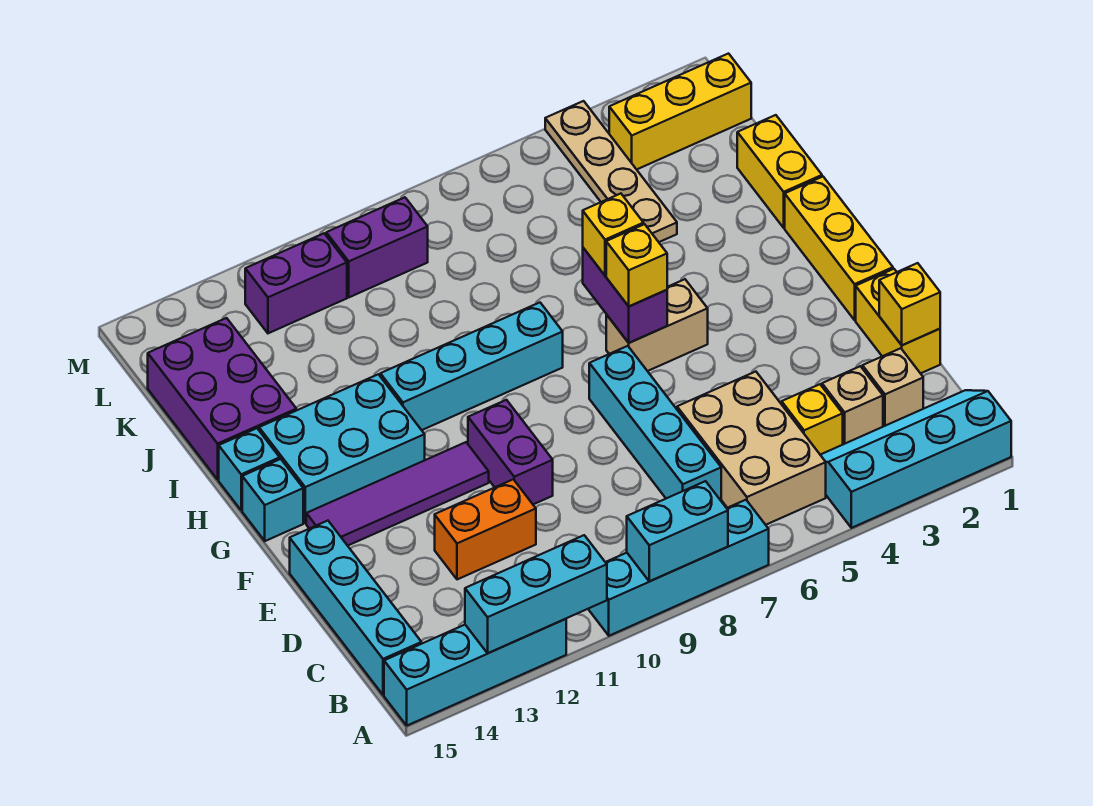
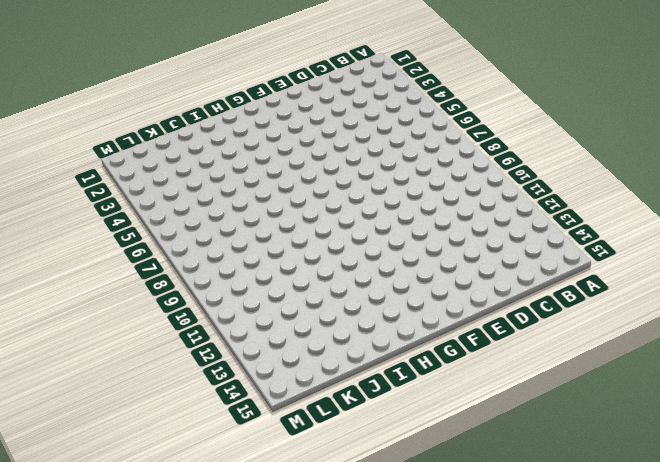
none -> cyan 2x4 slope [821,390,1011,528]
none -> cyan 1x4 brick [588,500,769,636]
none -> cyan 1x4 brick [384,619,566,726]
none -> tan 2x3 brick [677,372,826,525]

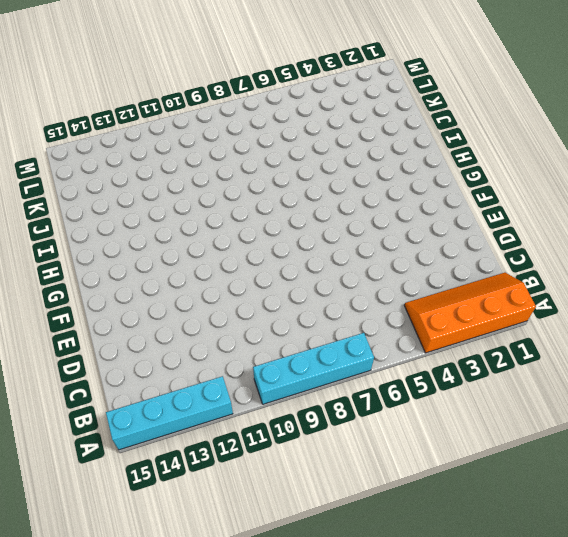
orange 2x4 slope [404,273,536,353] -> cyan 2x4 slope [821,390,1011,528]
none -> tan 2x3 brick [677,372,826,525]
none -> cyan 1x4 brick [290,521,421,695]
none -> tan 1x1 brick [862,348,923,427]
none -> tan 1x1 brick [822,366,883,444]

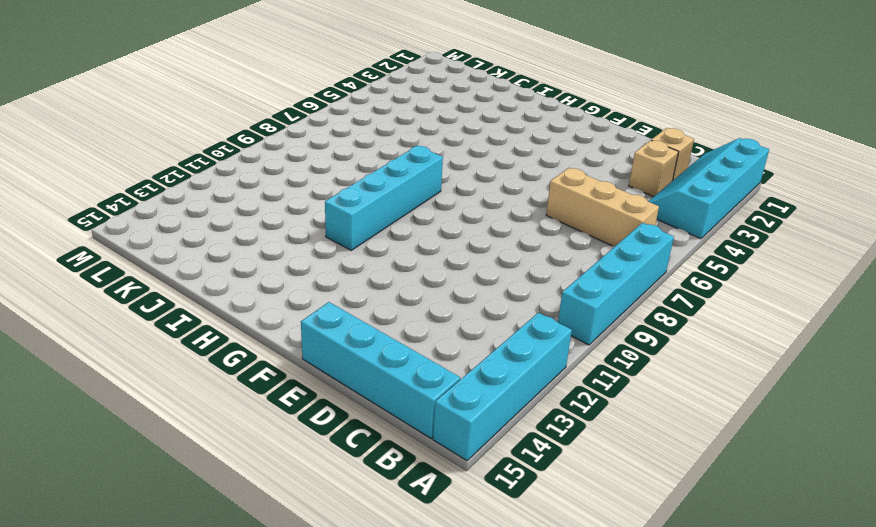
tan 1x3 brick [546,168,659,247] -> tan 2x3 brick [677,372,826,525]
none -> yellow 1x1 brick [782,384,843,455]
none -> cyan 1x4 brick [589,346,721,500]
none -> yellow 1x2 brick [856,269,940,373]
none -> orange 1x2 brick [435,479,536,579]

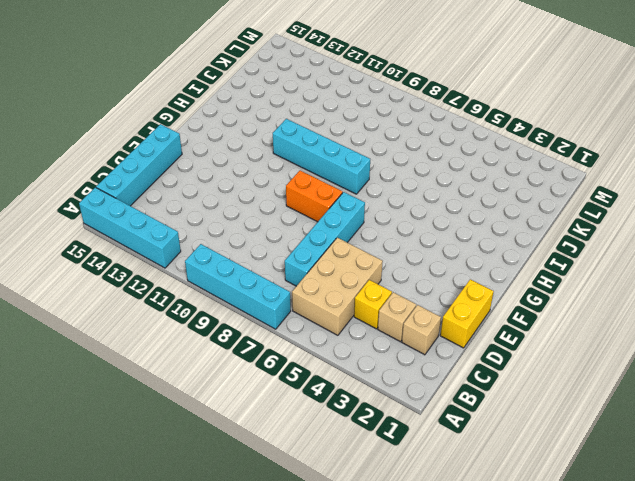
orange 1x2 brick [286,171,343,222] -> orange 1x2 brick moved to [435,479,536,579]
none -> cyan 2x4 slope [821,390,1011,528]
none -> purple 1x2 brick [468,400,553,504]
none -> yellow 1x3 brick [785,177,893,320]
none -> purple 1x4 tile [306,442,489,546]

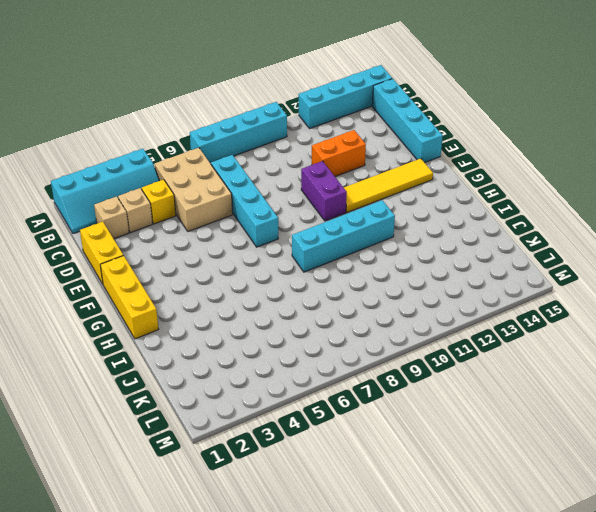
yellow 1x4 tile [344,158,433,212] -> purple 1x4 tile [306,442,489,546]
none -> tan 1x2 brick [606,279,708,371]
none -> cyan 2x3 brick [259,374,425,523]
none -> cyan 1x1 brick [242,459,303,541]
none -> cyan 1x1 brick [219,428,280,510]

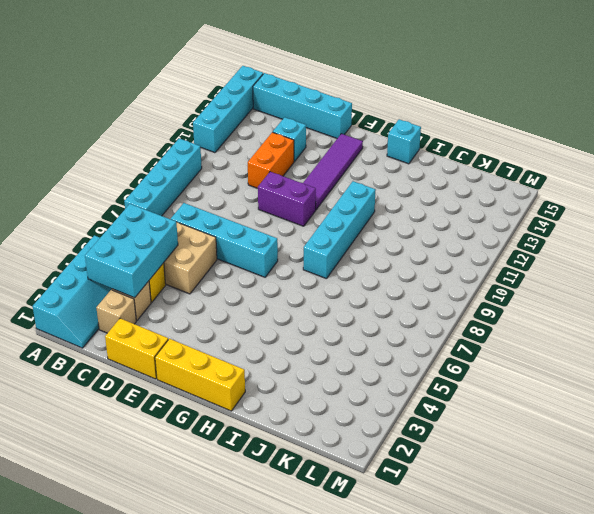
cyan 2x3 brick [85,204,178,298] -> cyan 2x3 brick moved to [259,374,425,523]
cyan 1x1 brick [273,117,306,162] -> cyan 1x1 brick moved to [242,459,303,541]
none -> tan 1x2 brick [606,279,708,371]
none -> yellow 1x2 brick [737,115,822,228]
none -> purple 2x3 brick [148,318,296,479]
none -> tan 1x4 plate [545,101,677,242]

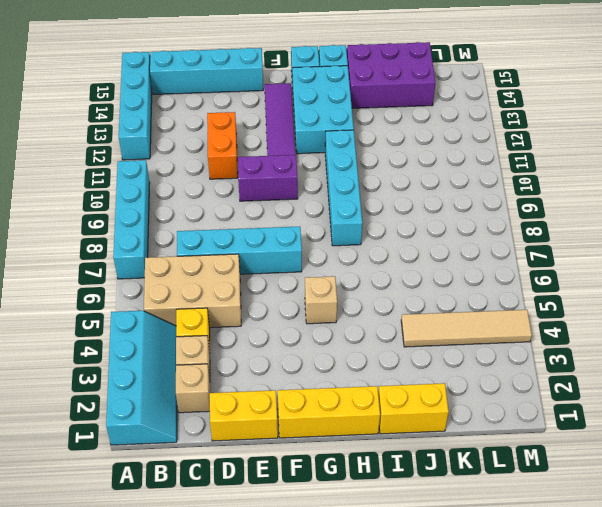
tan 1x1 brick [305,276,337,324] -> tan 1x2 brick [606,279,708,371]
tan 1x4 tile [401,310,532,347] -> tan 1x4 plate [545,101,677,242]
none -> yellow 1x3 brick [609,54,751,169]
none -> purple 1x2 brick [326,197,428,297]
none -> purple 1x2 brick [245,233,347,333]
none -> cyan 1x2 brick [627,481,728,581]

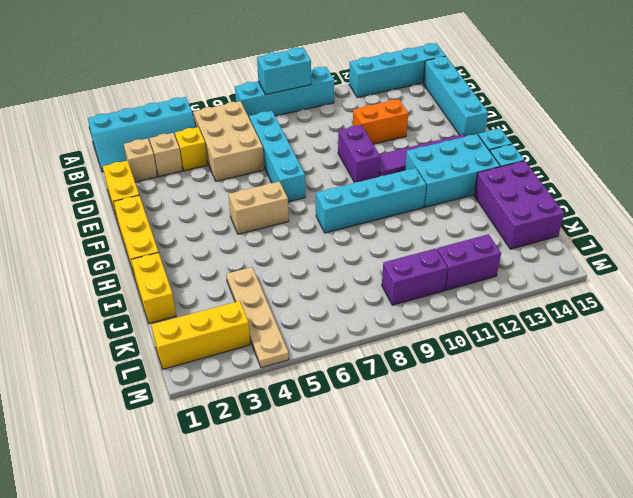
none -> cyan 1x3 brick [465,535,607,653]
none -> yellow 1x1 brick [879,263,940,345]
none -> purple 1x2 brick [583,248,667,343]
none -> yellow 1x1 brick [606,224,667,306]

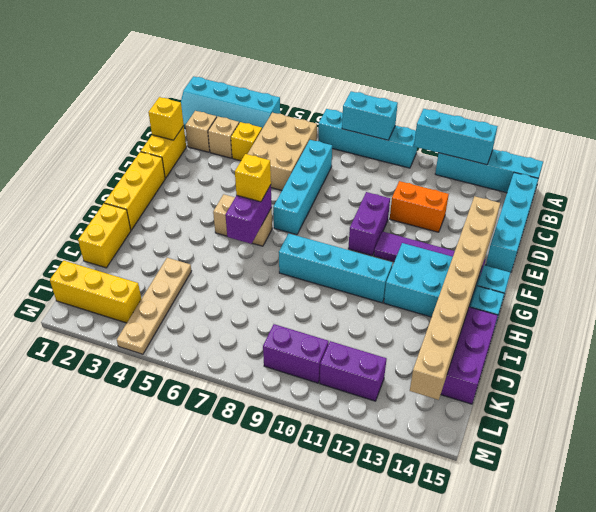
tan 1x8 brick [410,196,500,400] -> none
none -> yellow 1x1 brick [583,194,644,276]

